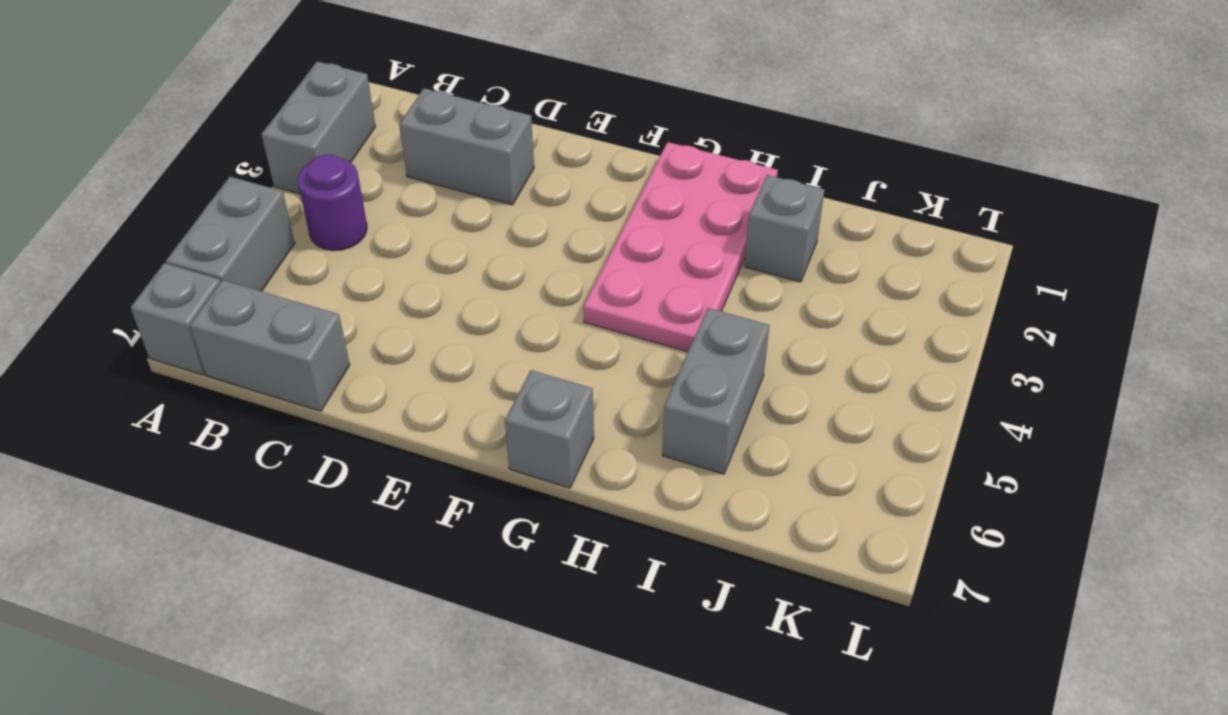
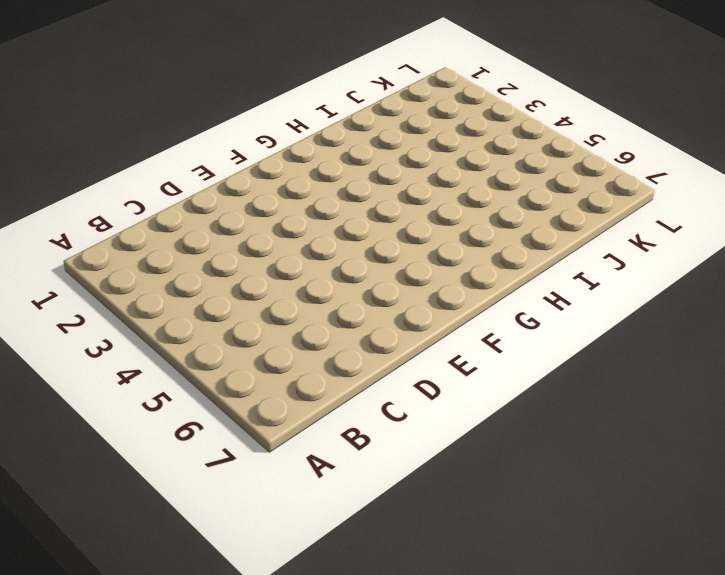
none -> grey 1x2 brick [262,61,376,194]
none -> grey 1x2 brick [166,177,295,291]

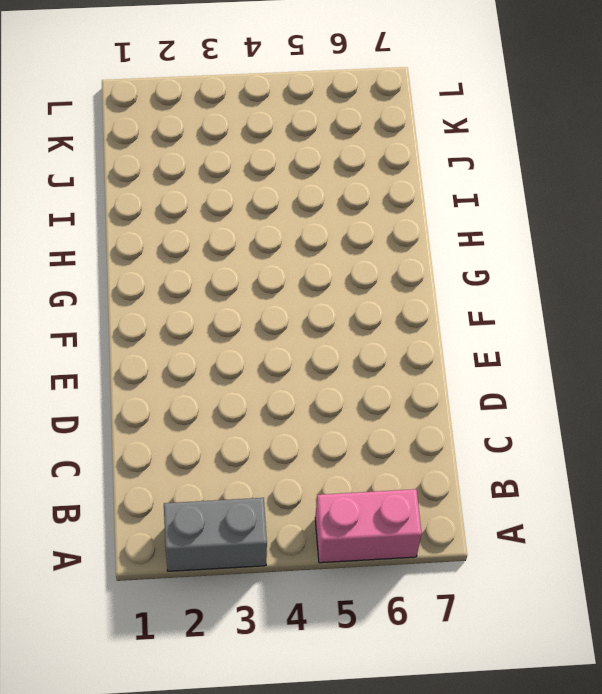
pink 1x2 brick [315,489,422,563] -> grey 1x2 brick [166,177,295,291]
none -> grey 1x1 brick [131,263,220,375]
none -> purple 1x1 round brick [298,155,367,251]

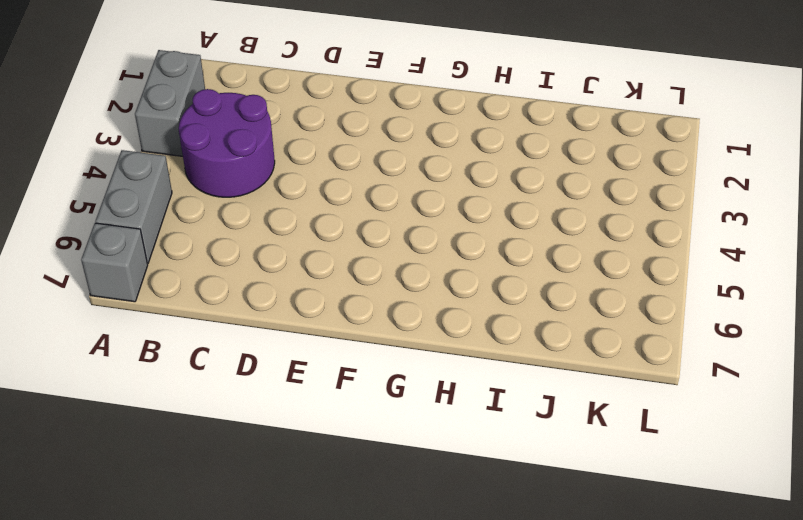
purple 2x2 round brick [179,89,275,197] -> purple 1x1 round brick [298,155,367,251]
none -> grey 1x2 brick [190,280,350,411]
none -> grey 1x2 brick [399,88,534,205]

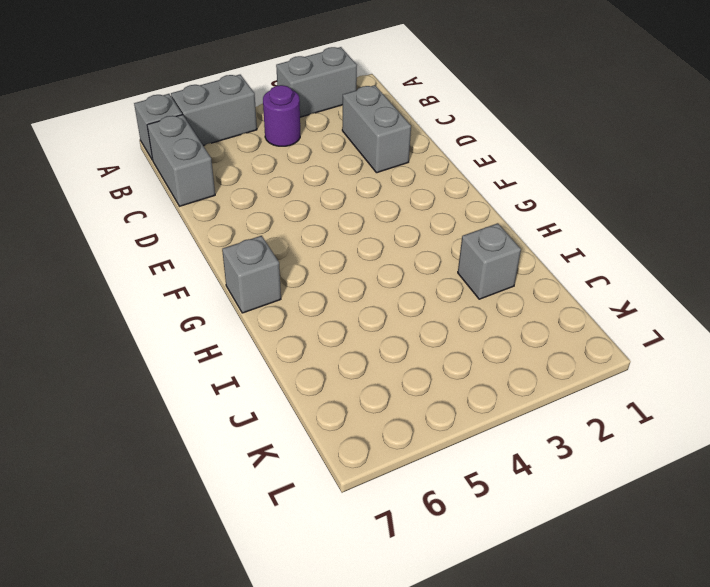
none -> pink 2x4 plate [583,142,778,352]
none -> grey 1x2 brick [662,308,769,474]

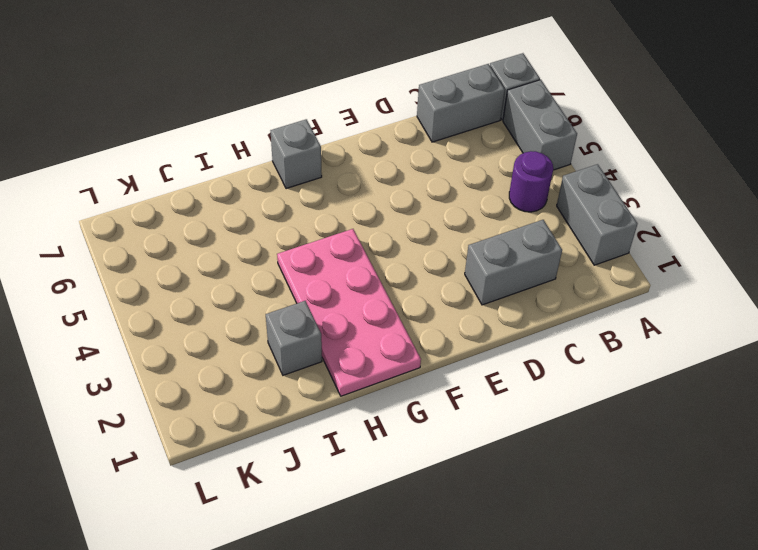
none -> grey 1x2 brick [662,308,769,474]

